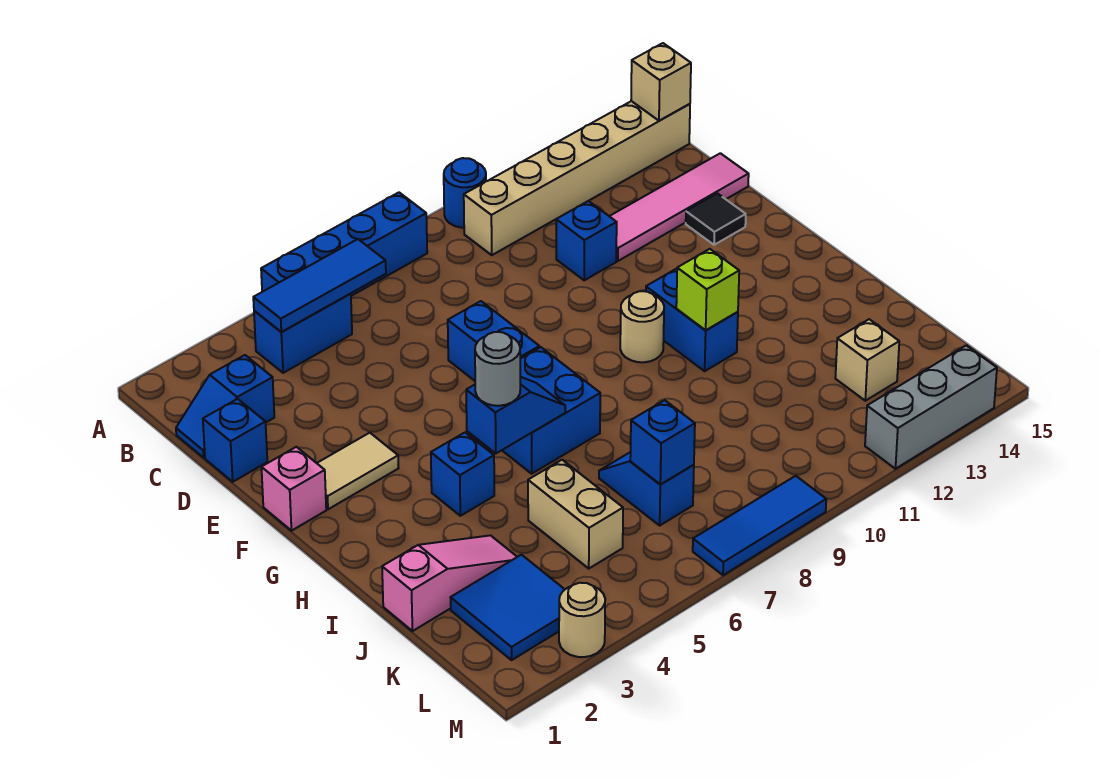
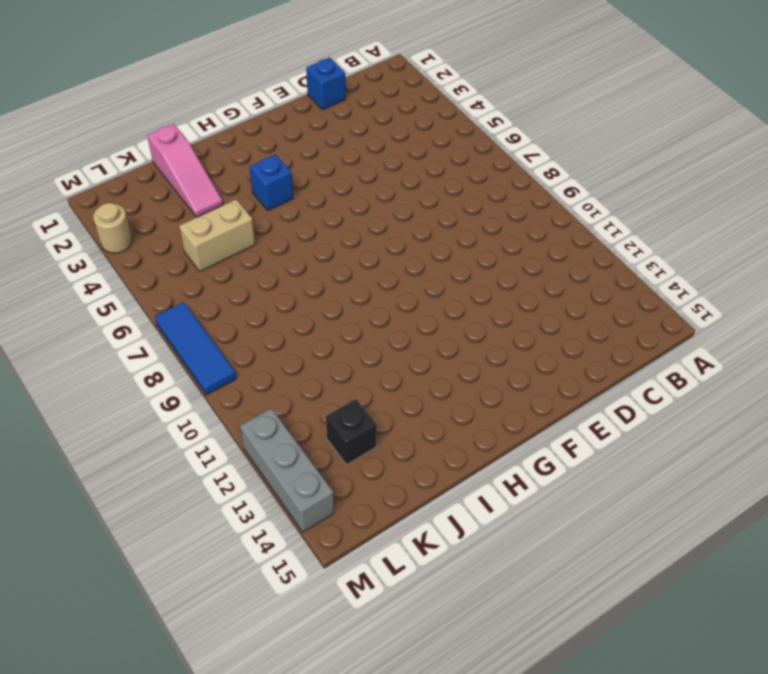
black 1x1 brick [326,399,377,465] -> tan 1x1 brick [835,319,899,401]
none -> blue 1x4 brick [261,193,427,296]
none -> blue 1x1 round brick [444,158,486,228]
none -> blue 1x2 brick [254,294,352,373]
none -> tan 1x6 brick [464,101,690,255]

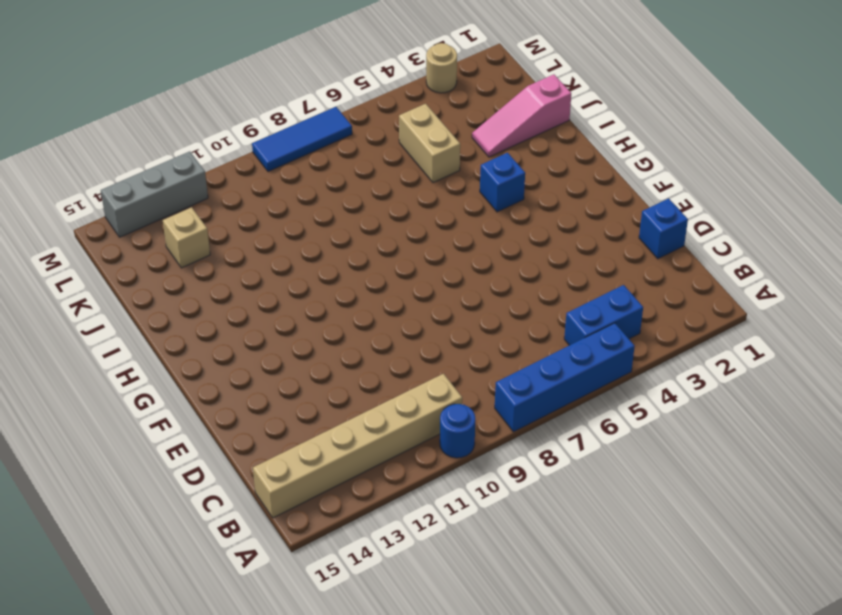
none -> blue 1x2 slope [176,355,274,458]
none -> blue 1x1 brick [556,201,617,280]
none -> pink 1x4 tile [609,153,749,261]
none -> blue 1x2 brick [448,301,539,381]

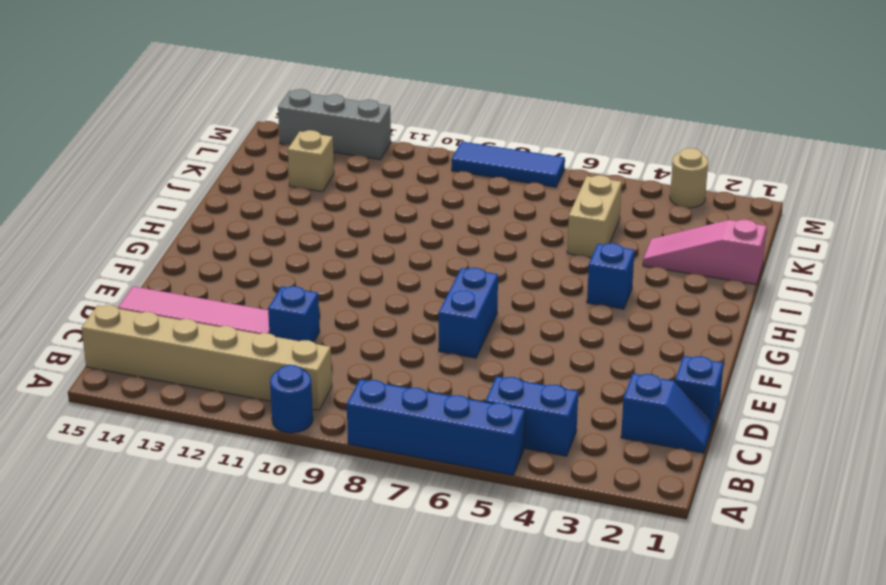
none -> black 1x1 tile [686,193,746,245]
none -> pink 1x1 brick [261,447,326,531]
none -> tan 1x2 tile [317,433,398,509]
none -> blue 2x2 brick [502,347,600,474]

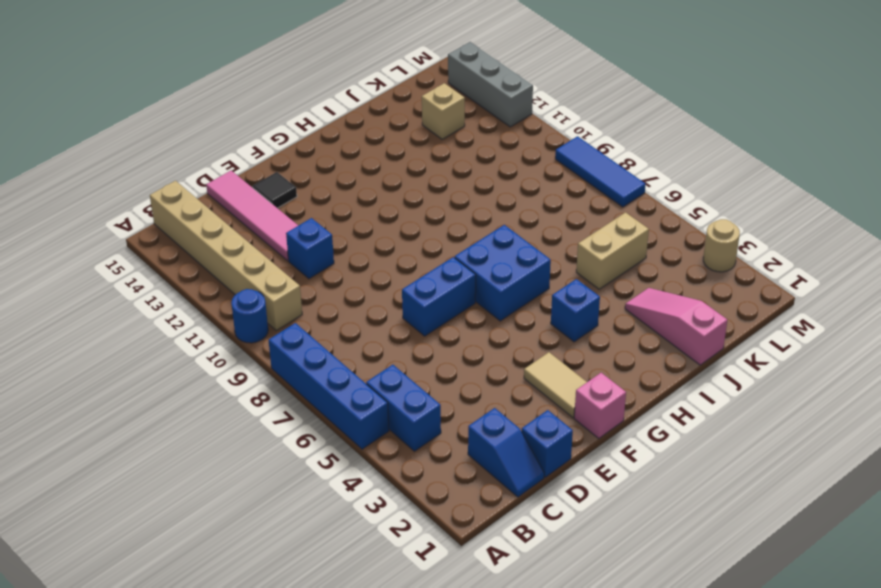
none -> tan 1x1 round brick [620,291,664,362]
none -> blue 1x2 brick [646,269,738,371]
none -> blue 1x2 slope [599,452,694,525]
none -> blue 2x2 tile [450,555,565,660]

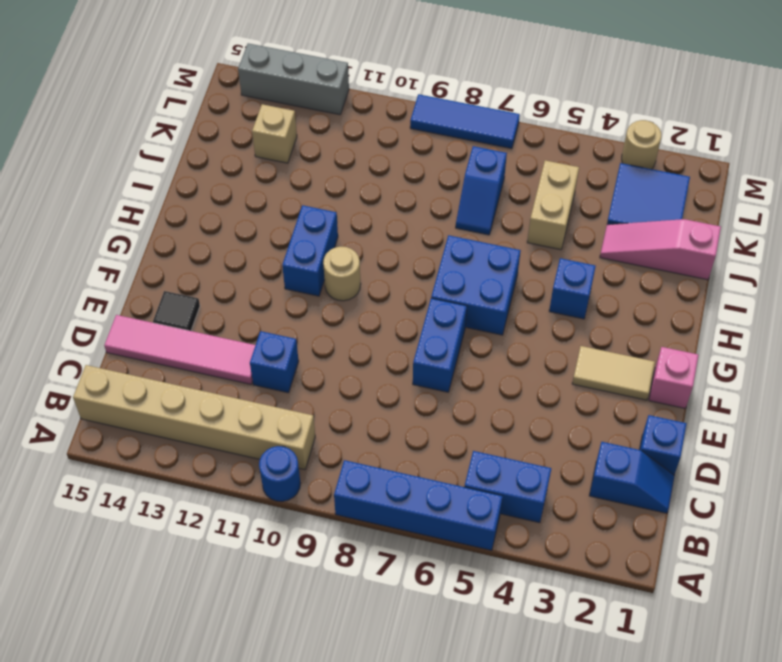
none -> blue 1x3 tile [253,239,386,332]
none -> tan 1x1 brick [631,43,691,121]
none -> blue 1x2 slope [466,377,565,453]
none -> lime 1x1 brick [676,249,739,330]

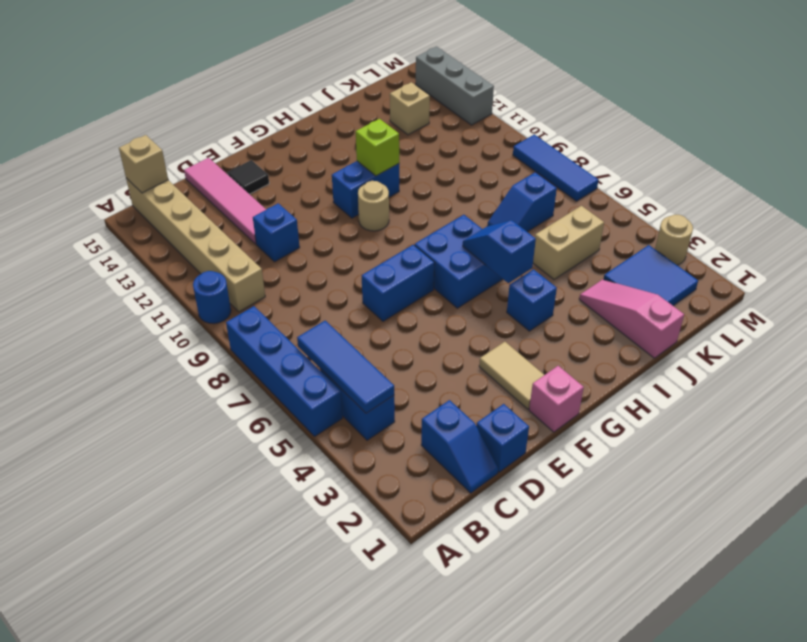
none -> blue 1x1 brick [630,400,695,484]
none -> grey 1x1 round brick [475,332,520,406]

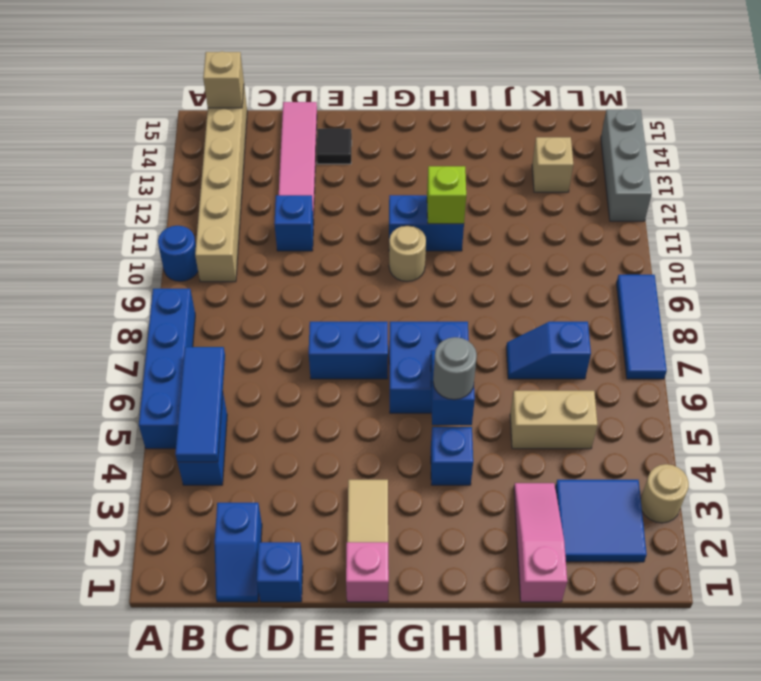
none -> blue 1x1 brick [630,400,695,484]

